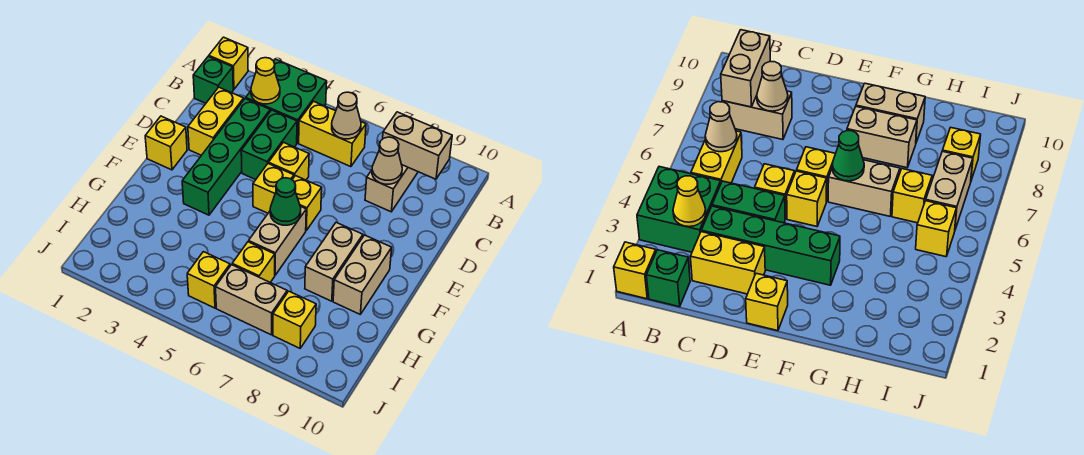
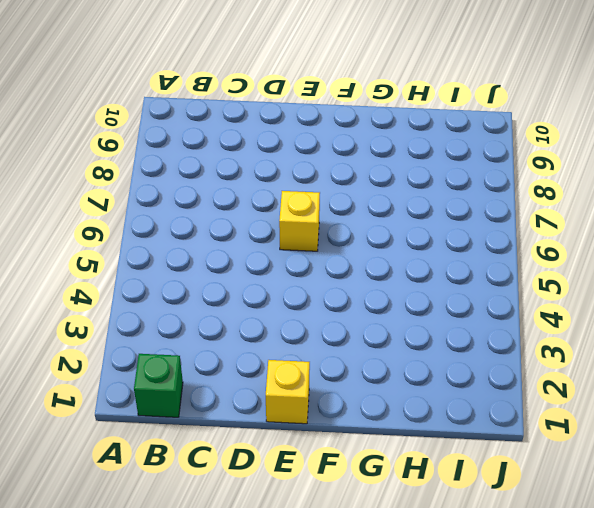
none -> yellow 1x1 brick [209,37,248,89]
none -> green 2x2 brick [246,59,327,143]
none -> yellow 1x2 brick [299,101,366,167]

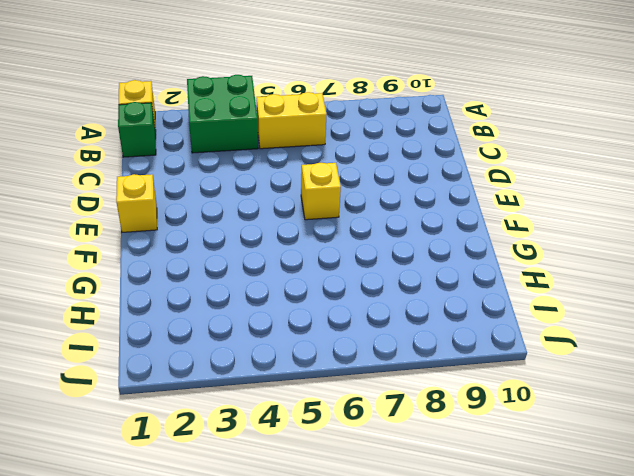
none -> tan 1x2 brick [365,165,418,212]
none -> yellow 1x2 brick [188,87,244,155]
none -> green 1x4 brick [182,99,270,215]

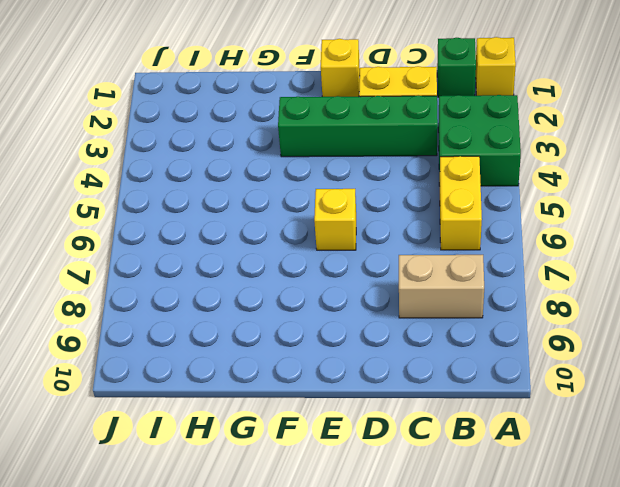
none -> green 1x2 brick [241,110,297,180]
none -> yellow 1x1 brick [269,142,309,180]
none -> yellow 1x1 brick [253,163,294,213]

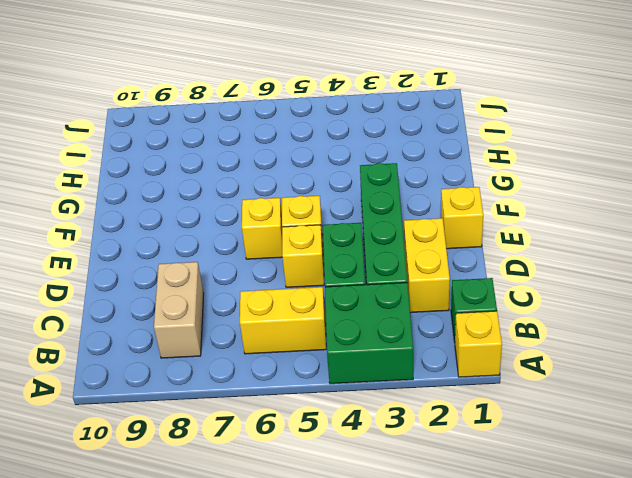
none -> tan 1x2 brick [249,206,306,275]
none -> tan 1x2 brick [305,223,363,301]
none -> tan 1x2 brick [333,235,392,314]

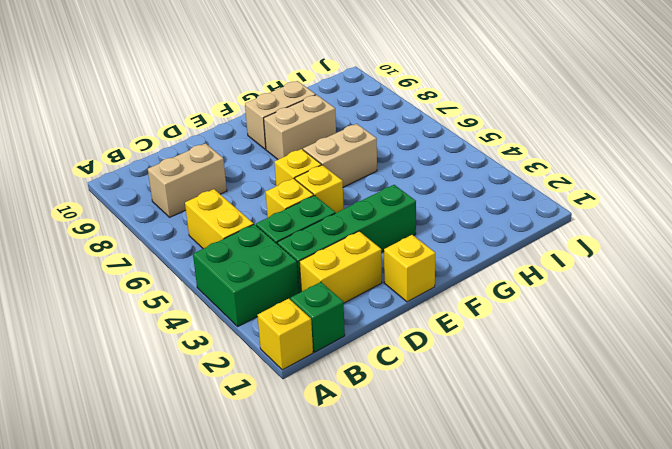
none -> yellow 1x1 brick [232,242,275,282]
none -> yellow 1x1 brick [187,252,230,308]
none -> tan 1x2 brick [216,265,287,335]

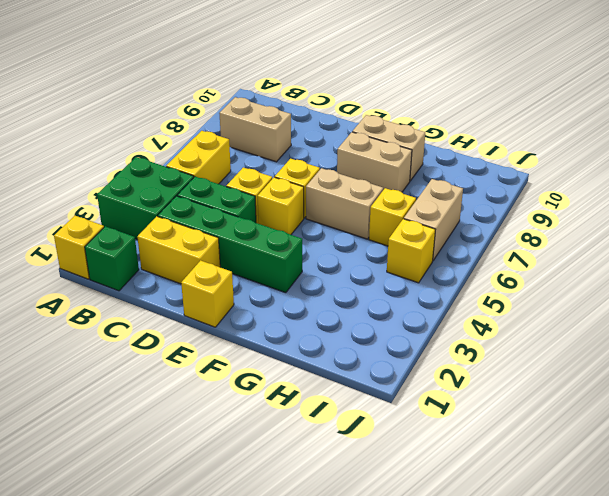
none -> yellow 1x1 brick [273,291,316,348]
none -> yellow 1x1 cone [251,58,280,104]
none -> tan 1x1 cone [332,92,361,139]

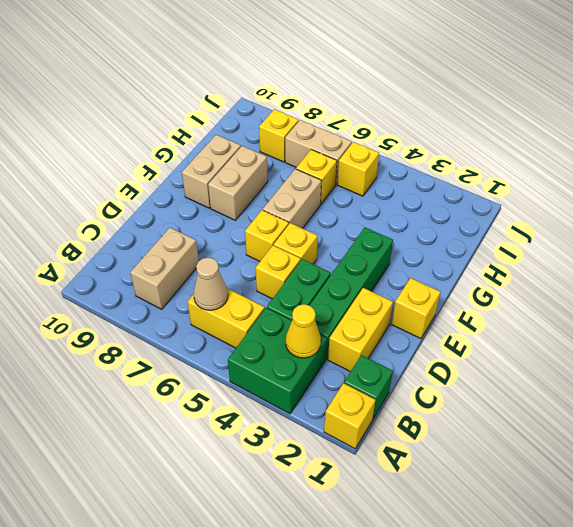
none -> tan 1x2 brick [383,112,452,179]
none -> tan 1x1 cone [372,137,402,184]
none -> green 1x1 cone [270,178,301,225]

